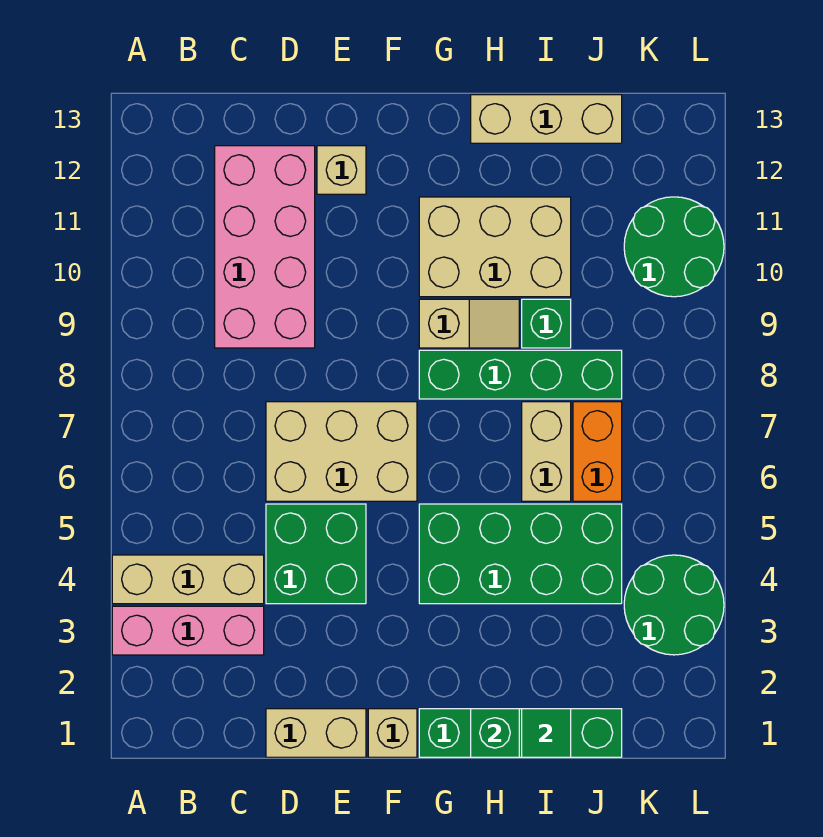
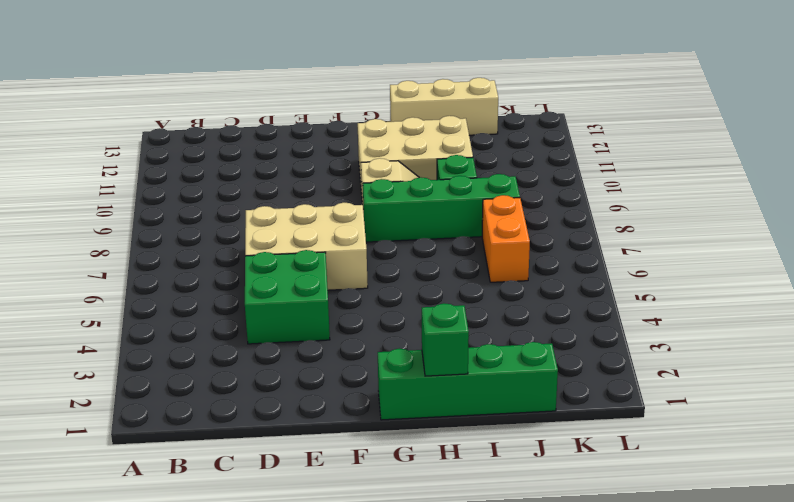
none -> pink 1x3 brick [112,606,264,655]
none -> tan 1x3 brick [112,555,264,604]
none -> pink 2x4 brick [215,146,315,348]

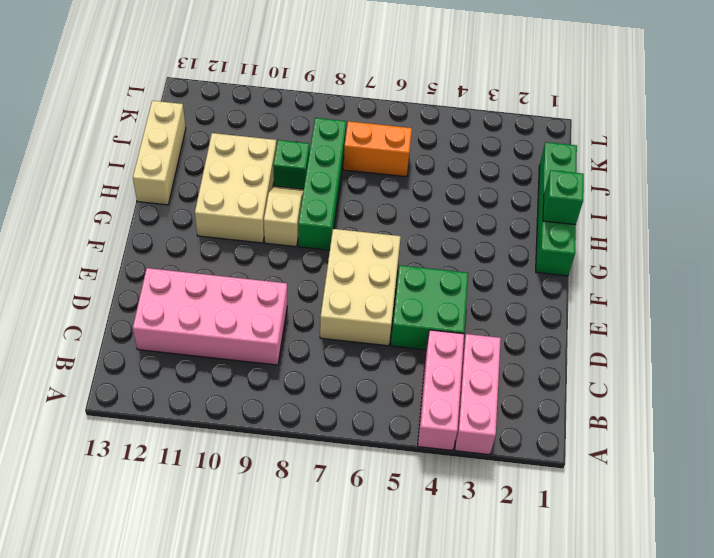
pink 1x3 brick [418,330,464,450] -> tan 1x3 brick [112,555,264,604]
none -> tan 1x2 brick [266,709,366,757]
none -> tan 1x1 brick [317,146,366,194]
none -> tan 1x1 brick [368,709,417,757]

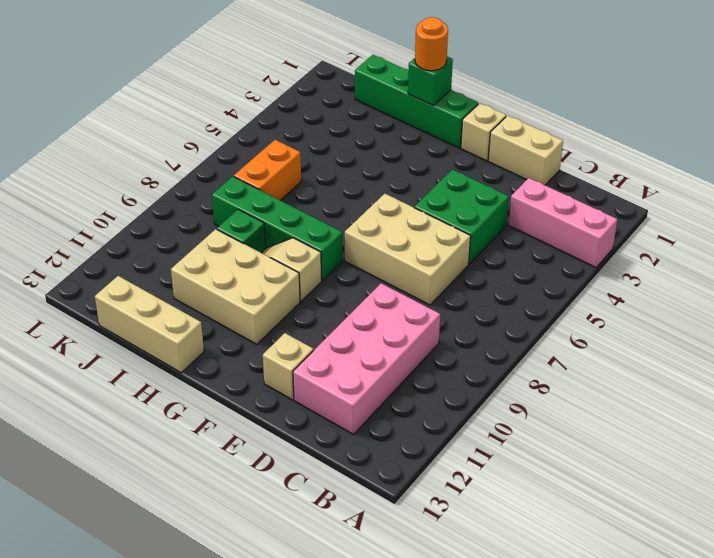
orange 1x1 round brick [415,17,448,71] -> none
none -> tan 1x3 brick [112,555,264,604]
none -> green 2x4 brick [419,504,622,604]
none -> tan 1x2 brick [522,402,571,501]

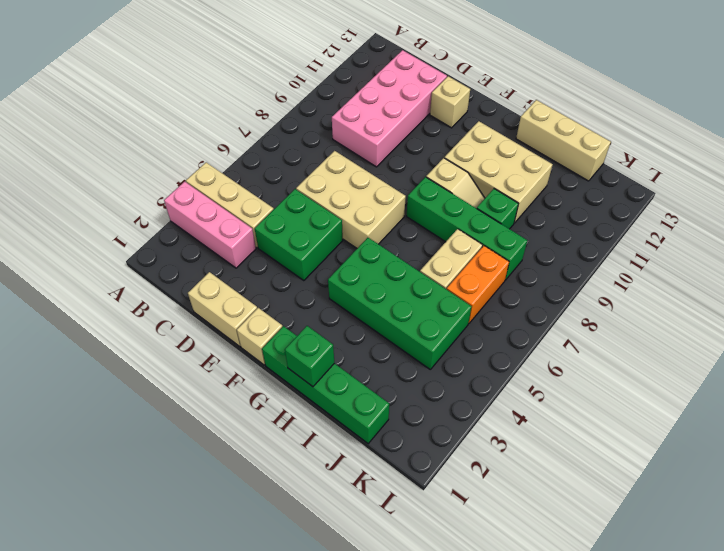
none -> green 2x2 round brick [624,555,724,655]
none -> green 2x2 round brick [624,197,724,297]
none -> green 1x1 tile [522,709,571,757]

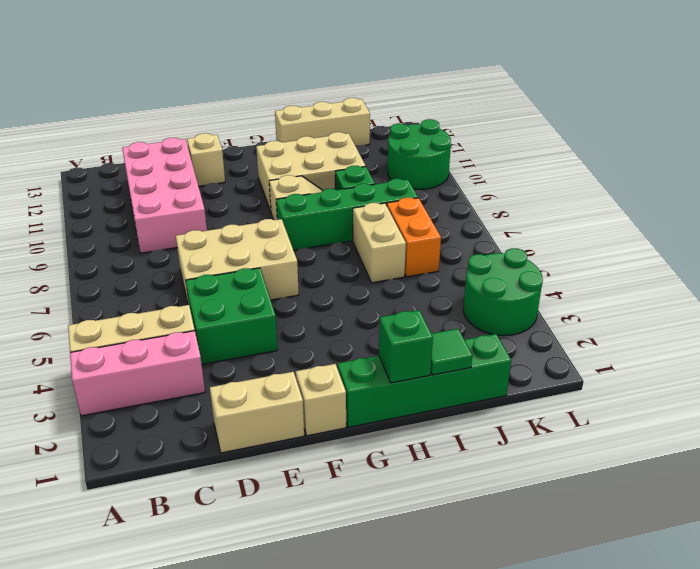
none -> green 2x4 brick [419,504,622,604]

